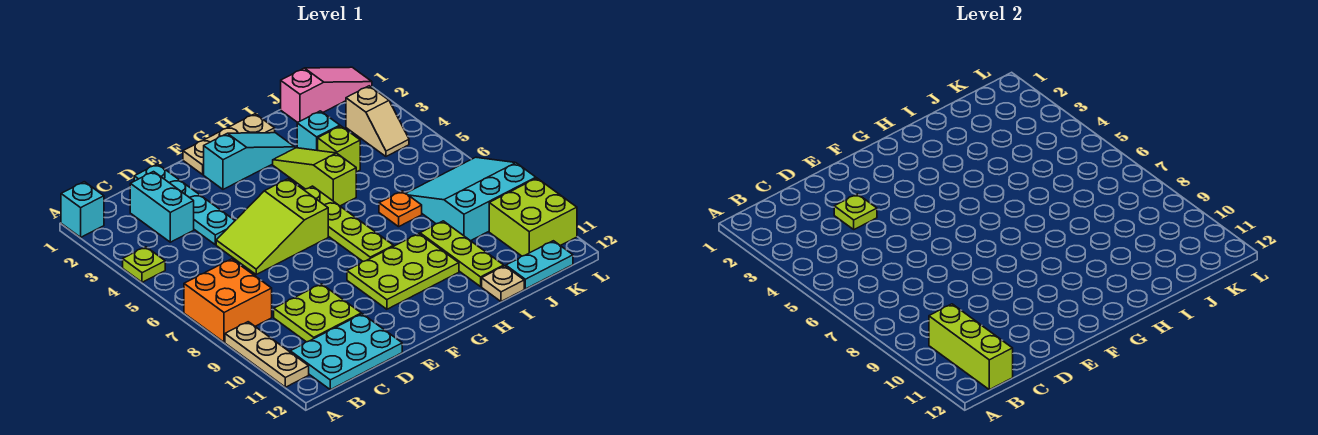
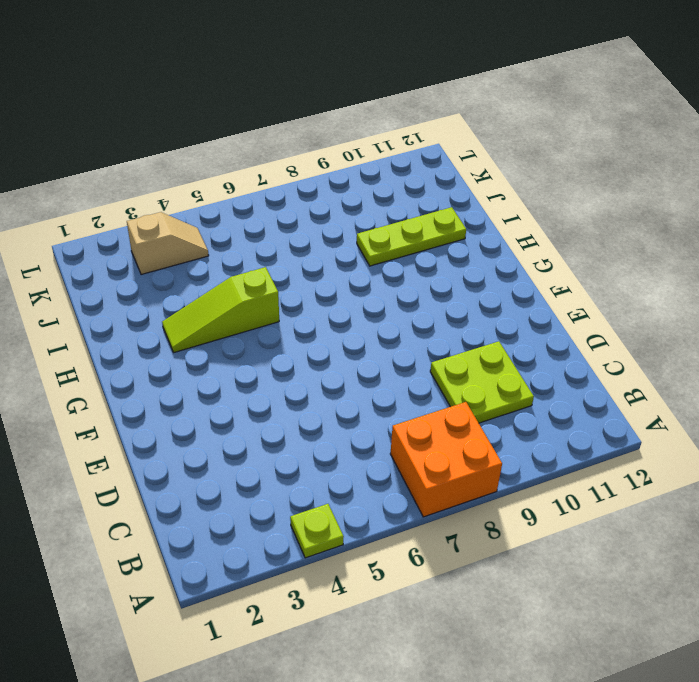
none -> cyan 1x1 brick [61,182,104,237]
none -> tan 1x3 plate [225,322,309,387]
none -> cyan 2x3 plate [290,314,402,390]

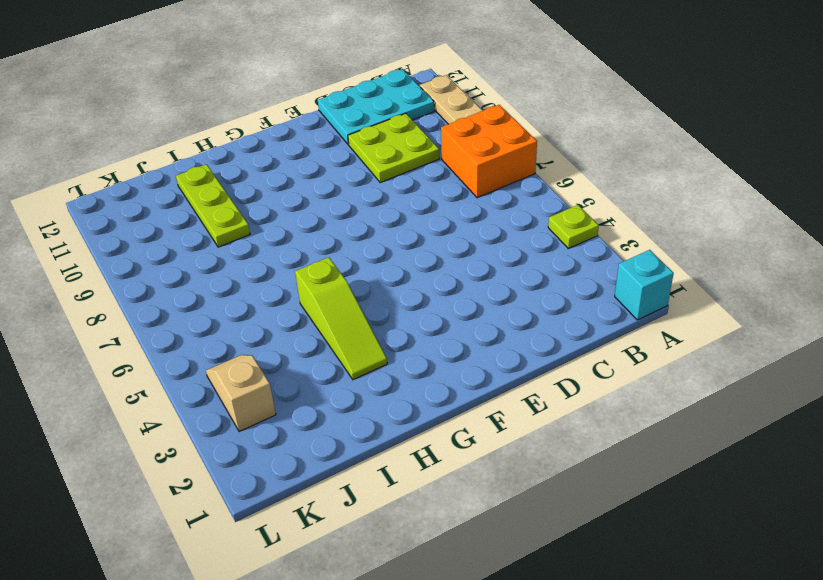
none -> cyan 1x2 brick [130,172,194,242]
none -> cyan 1x4 plate [134,164,235,245]
none -> lime 2x3 slope [216,179,328,274]

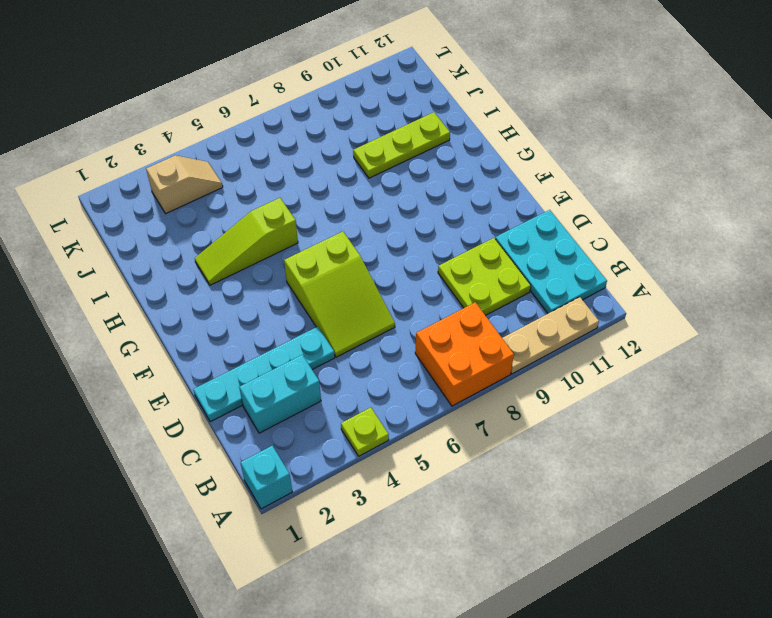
none -> tan 1x3 plate [183,114,275,174]
none -> cyan 1x3 slope [204,133,295,189]
none -> lime 2x3 plate [347,234,459,309]

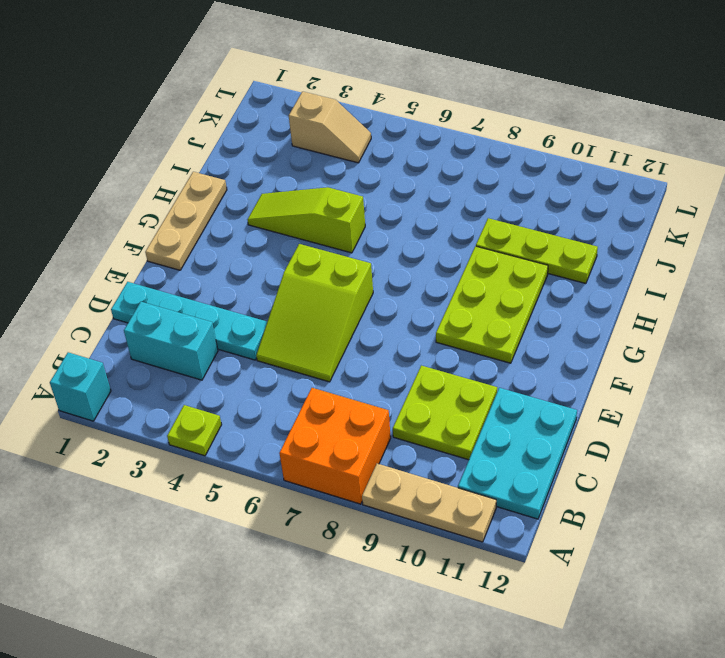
none -> cyan 1x3 slope [204,133,295,189]
none -> lime 1x4 plate [304,186,394,261]
none -> cyan 1x1 brick [297,111,340,151]

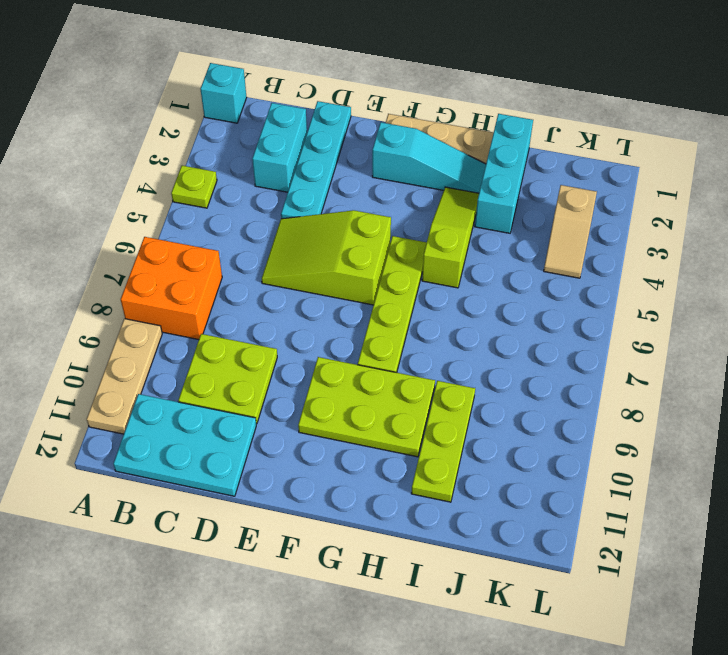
cyan 1x3 brick [475,114,533,233] -> cyan 1x1 brick [297,111,340,151]
none -> lime 1x1 brick [318,126,360,172]
none -> orange 1x1 plate [379,191,422,227]
none -> tan 1x1 plate [482,266,524,302]

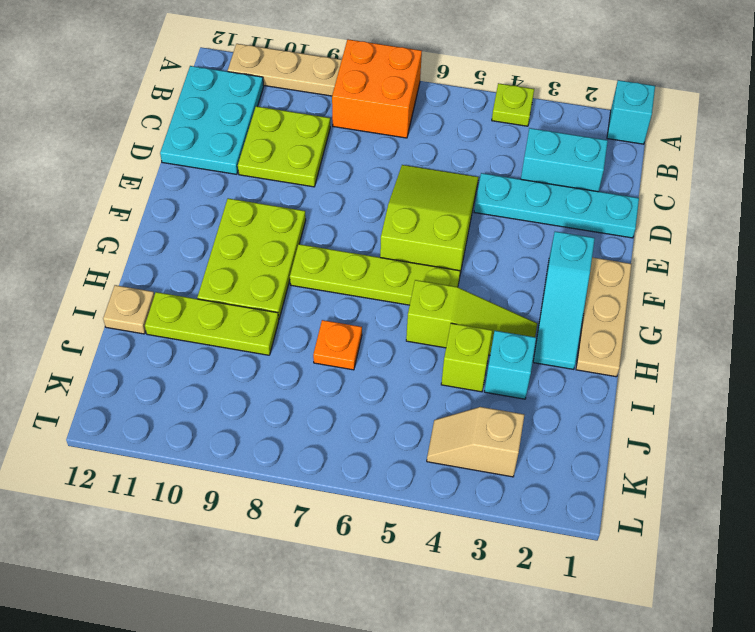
none -> pink 1x3 slope [281,67,372,123]
none -> cyan 3x3 slope [406,157,536,241]
none -> cyan 1x2 plate [506,241,573,289]

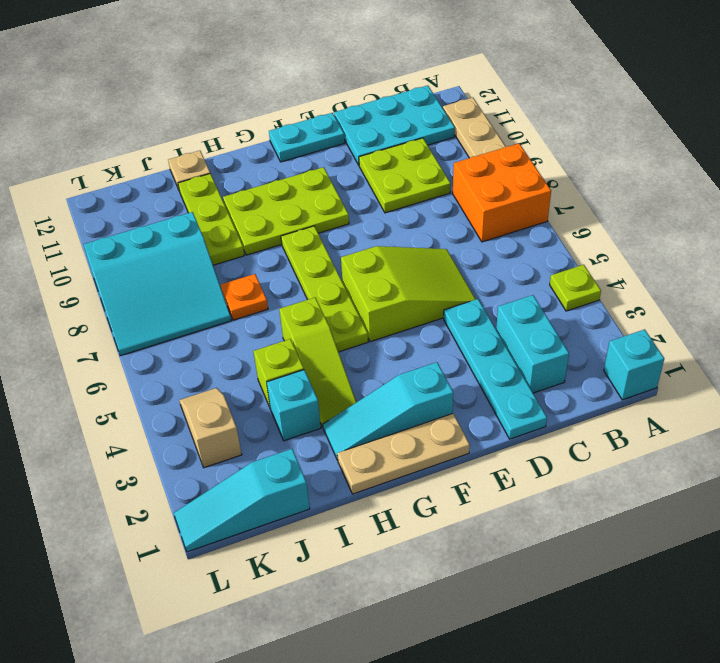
cyan 1x2 plate [269,113,345,162] -> cyan 1x2 plate moved to [506,241,573,289]
cyan 1x3 slope [174,449,310,552] -> pink 1x3 slope [281,67,372,123]
none -> lime 2x2 brick [489,178,577,256]
none -> lime 1x3 brick [929,304,1013,390]
none -> lime 1x1 plate [834,194,877,229]

